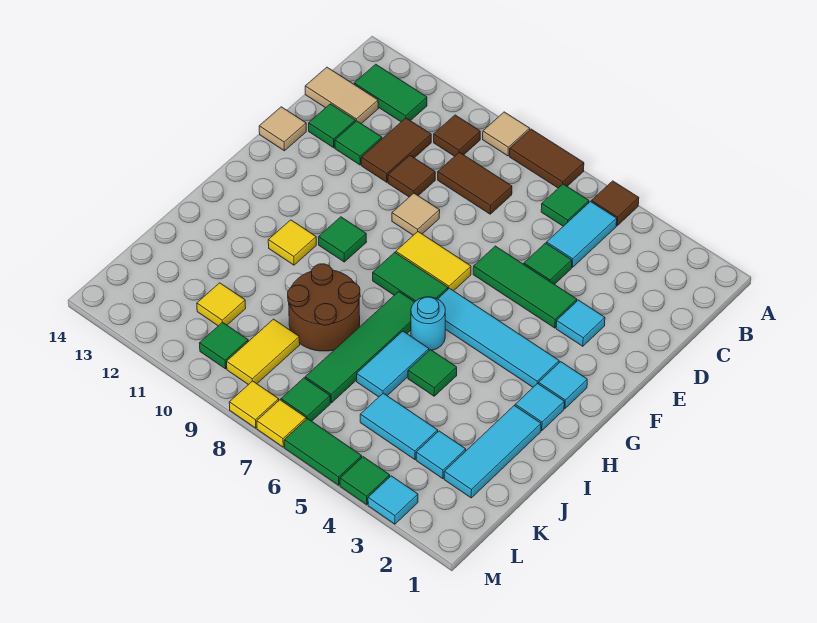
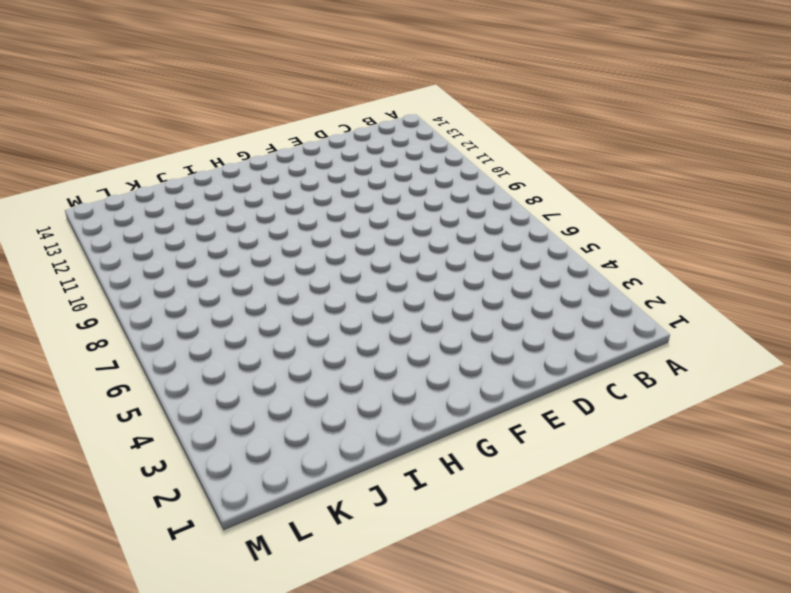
none -> brown 1x1 tile [591,181,639,226]
none -> brown 1x2 tile [510,129,584,188]
none -> tan 1x1 tile [483,112,530,156]
none -> cyan 1x2 tile [547,202,617,267]

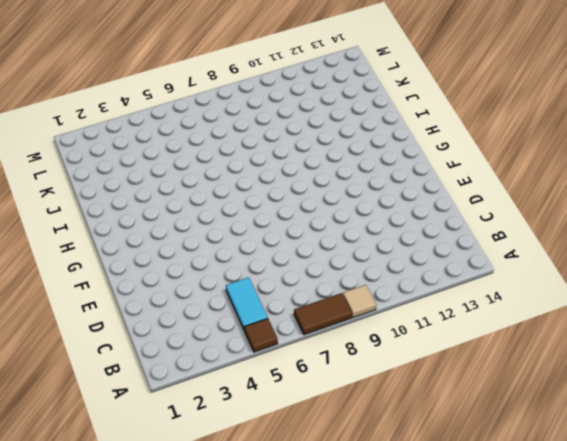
none -> green 1x1 tile [541,184,589,226]
none -> brown 1x1 tile [434,115,480,156]
none -> green 1x2 tile [354,64,427,122]
none -> brown 1x2 tile [438,152,512,214]

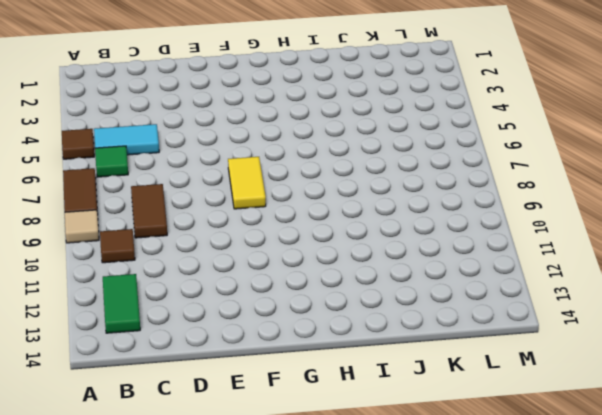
none -> brown 1x2 tile [361,118,431,182]
none -> tan 1x2 tile [305,67,378,124]
none -> green 1x1 tile [524,243,572,285]
none -> brown 1x1 tile [388,155,435,197]

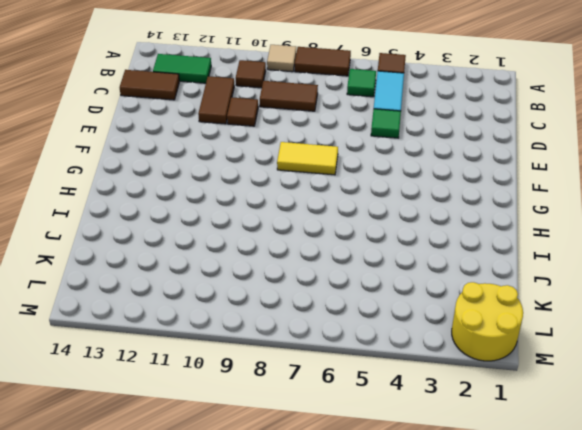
brown 1x2 tile [120,70,179,100] -> tan 1x2 tile [305,67,378,124]
yellow 2x2 round brick [452,282,523,361] -> none
none -> green 1x1 tile [335,121,382,165]
none -> green 1x1 tile [309,104,355,148]
none -> cyan 1x1 tile [556,300,605,346]
none -> green 1x3 tile [473,246,577,328]

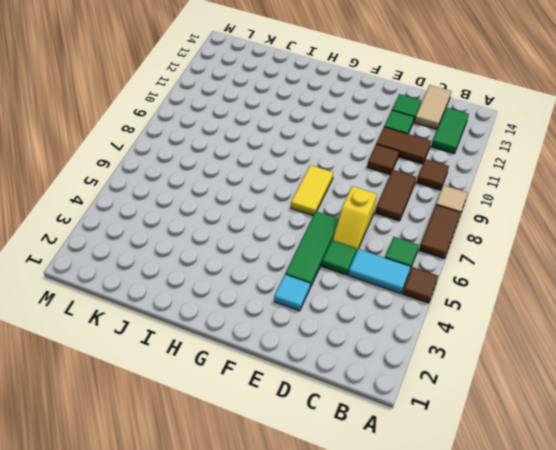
yellow 1x2 slope [333,186,377,252] -> none
none -> tan 1x1 tile [392,193,440,235]
none -> tan 1x1 tile [259,107,306,151]
none -> cyan 1x1 tile [539,362,587,408]
none -> cyan 1x4 tile [438,288,559,387]

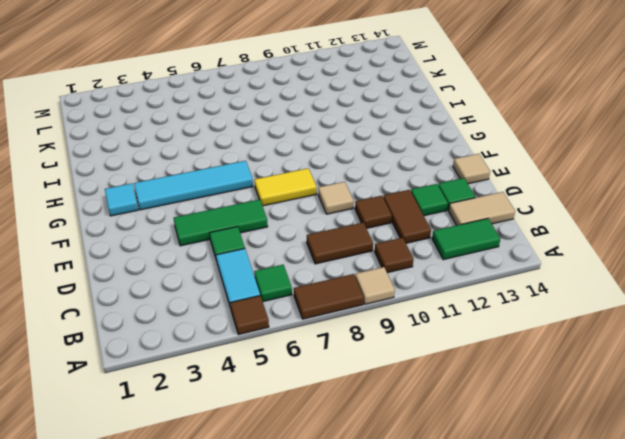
none -> cyan 1x1 tile [556,300,605,346]
none -> green 1x2 tile [373,252,448,302]
none -> green 1x1 tile [319,217,367,262]
none -> cyan 1x1 tile [515,383,564,431]

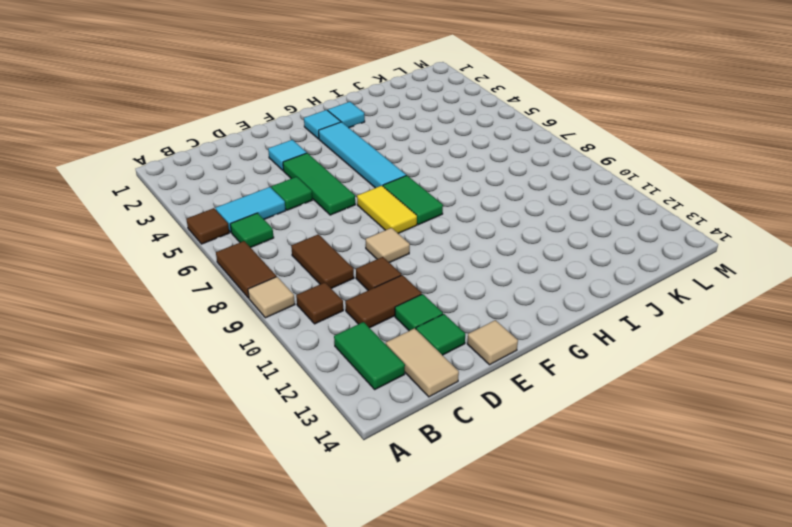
none -> green 1x1 tile [319,217,367,262]
none -> cyan 1x1 round brick [411,297,445,350]
none -> green 1x4 tile [305,292,414,403]
none -> yellow 1x1 tile [268,220,316,265]

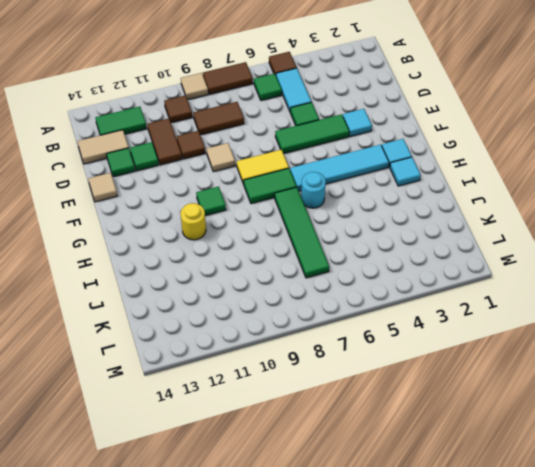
yellow 1x1 round brick [180,203,206,240] -> yellow 1x1 tile [268,220,316,265]
none -> cyan 1x3 tile [444,406,541,498]
none -> green 1x1 tile [408,350,457,396]
none -> cyan 1x2 tile [357,331,429,397]
none -> brown 2x2 round brick [288,264,360,351]

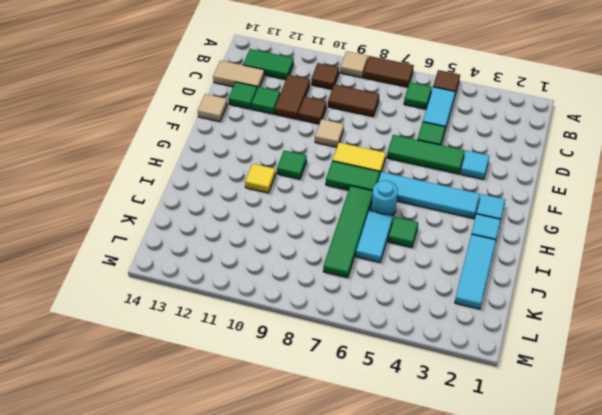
none -> brown 2x2 round brick [288,264,360,351]
none -> cyan 1x1 tile [416,431,466,479]
none -> cyan 1x2 tile [360,393,438,460]
none -> yellow 1x2 tile [227,319,300,385]

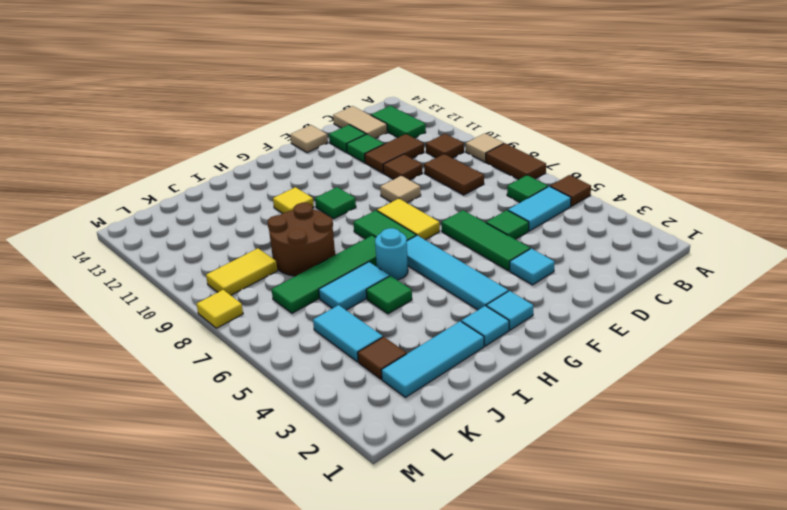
brown 1x1 tile [358,337,407,379] -> cyan 1x1 tile [416,431,466,479]
none -> yellow 1x1 tile [197,283,246,326]
none -> green 1x1 tile [281,378,330,421]
none -> green 1x1 tile [200,322,248,369]
none -> cyan 1x1 tile [368,476,418,524]

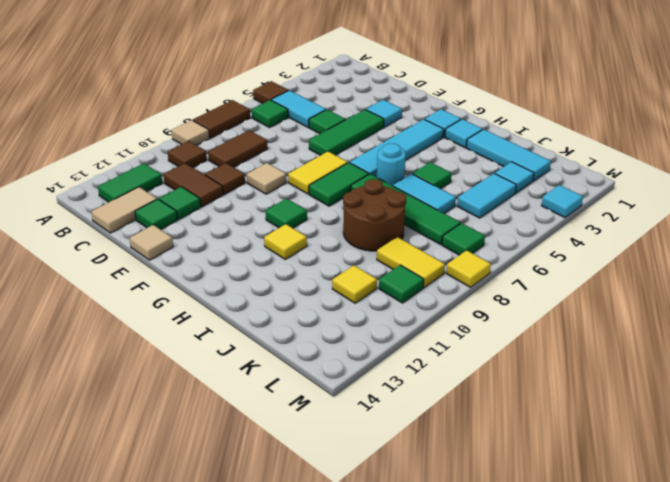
none -> green 1x1 tile [340,457,390,505]
none -> green 1x2 tile [284,418,362,485]
none -> yellow 1x1 tile [257,400,306,447]

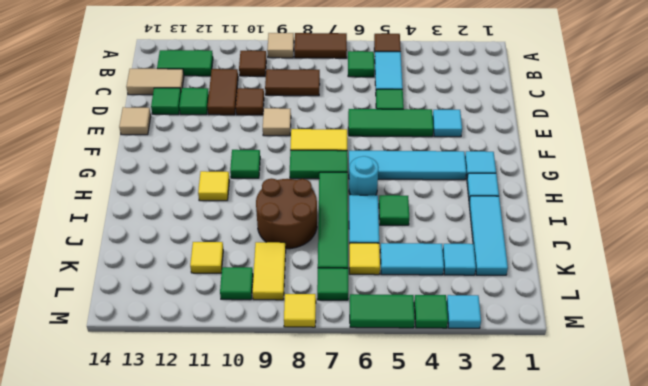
yellow 1x1 tile [349,243,380,275] -> yellow 1x1 tile moved to [257,400,306,447]

